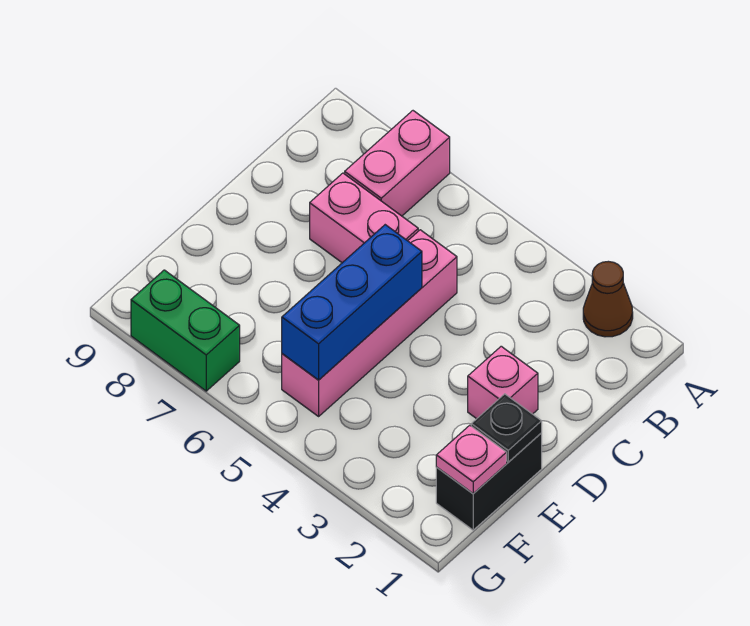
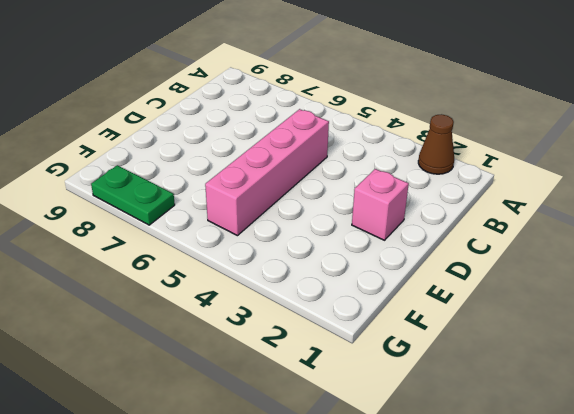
green 1x2 plate [91,165,175,225] -> green 1x2 brick [131,270,240,391]
none -> pink 1x2 brick [345,111,450,216]
none -> pink 1x2 brick [310,173,418,263]

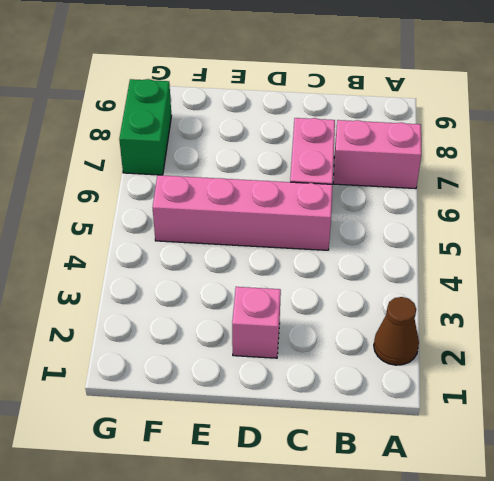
none -> black 1x2 brick [436,433,542,530]
none -> blue 1x3 brick [282,225,422,380]

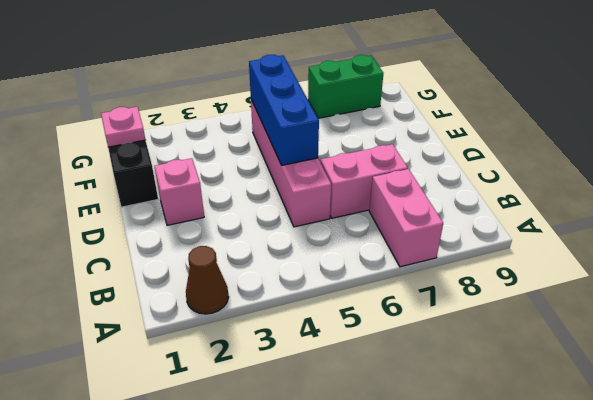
none -> black 1x1 plate [471,394,542,462]

